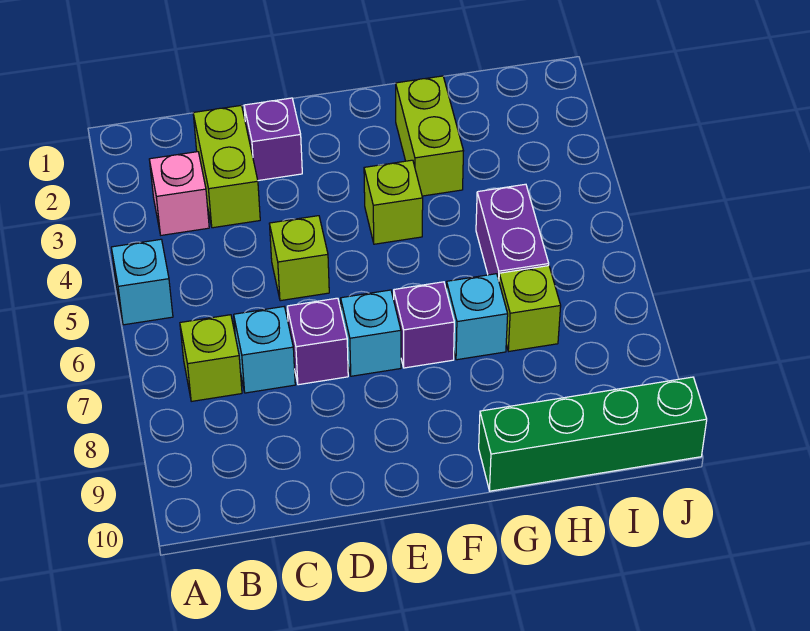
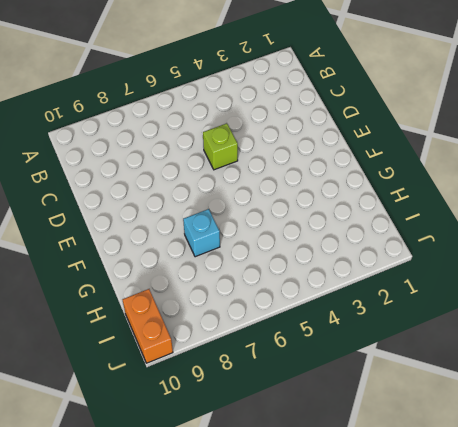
orange 1x2 brick [122,289,173,363] -> green 1x4 brick [479,377,707,491]
none -> cyan 1x1 brick [111,239,173,325]
none -> pink 1x1 brick [149,152,209,235]
none -> lime 1x1 brick [180,315,242,401]

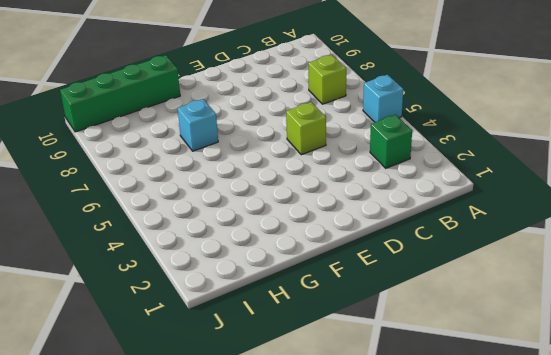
green 1x1 brick [370,115,412,168] -> pink 1x1 brick [149,152,209,235]
none -> lime 1x2 brick [193,105,260,228]
none -> cyan 1x1 brick [234,307,295,393]
none -> purple 1x1 brick [244,98,302,181]

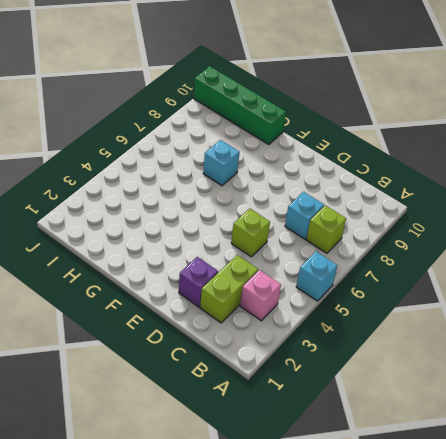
none -> purple 1x1 brick [287,298,348,385]
none -> cyan 1x1 brick [341,290,401,376]
none -> lime 1x1 brick [364,160,423,244]

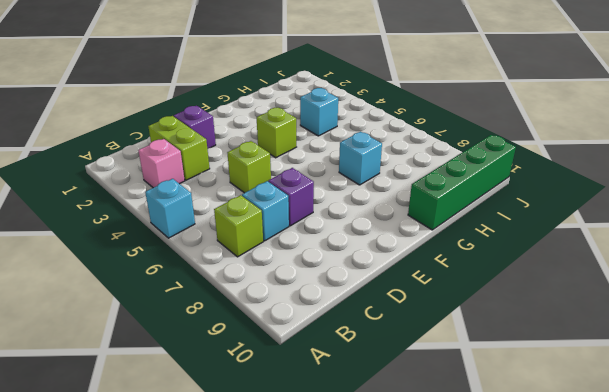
cyan 1x1 brick [300,88,338,136] -> cyan 1x1 brick moved to [341,290,401,376]
none -> purple 1x1 brick [394,282,454,368]
none -> lime 1x2 brick [396,76,463,196]
none -> purple 1x2 brick [476,184,549,280]

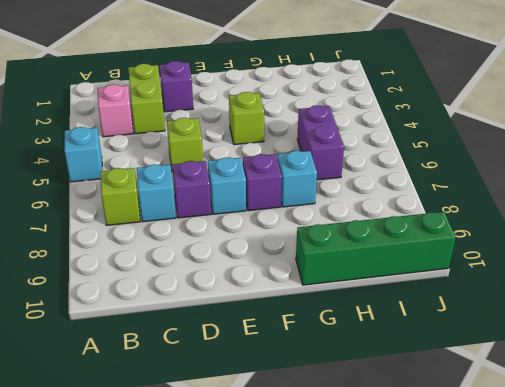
none -> lime 1x2 brick [396,76,463,196]
none -> lime 1x1 brick [499,266,561,351]

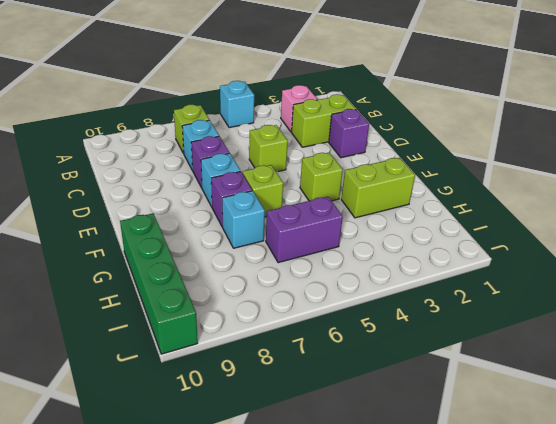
lime 1x1 brick [242,165,283,217] -> lime 1x1 brick moved to [499,266,561,351]

